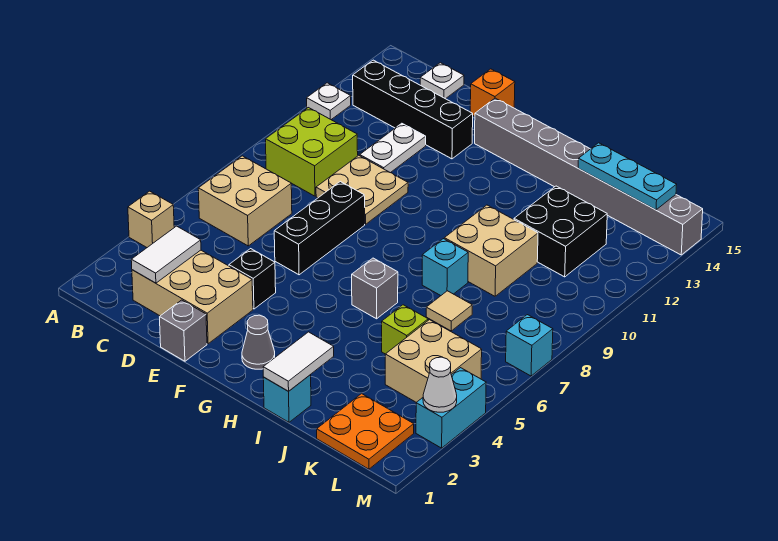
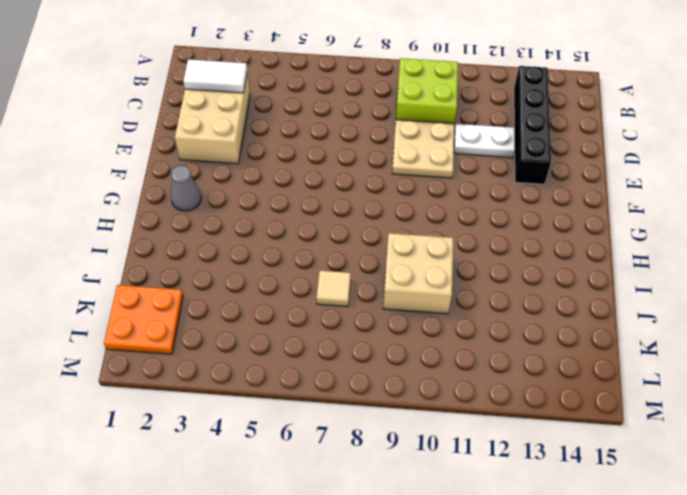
none -> tan 1x1 brick [128,191,174,247]
none -> white 1x1 plate [307,83,351,119]
none -> tan 2x2 brick [198,156,292,246]
none -> white 1x1 plate [420,63,464,99]

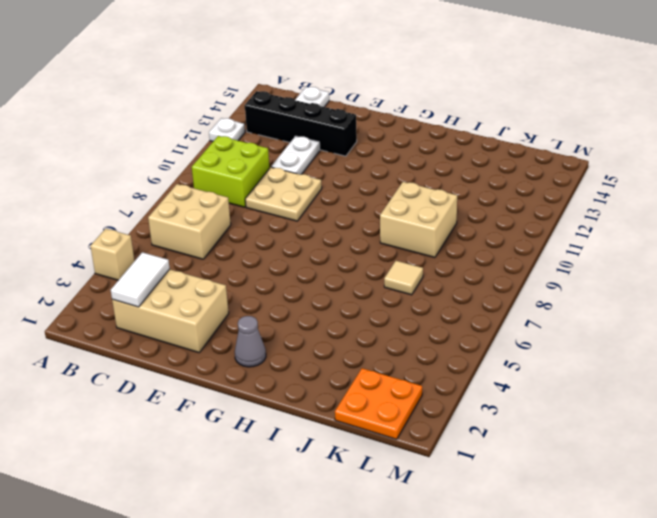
none -> grey 1x1 brick [160,300,207,361]
none -> black 1x1 brick [229,249,276,309]
none -> black 1x3 brick [274,182,365,275]
none -> orange 1x1 brick [470,69,515,116]

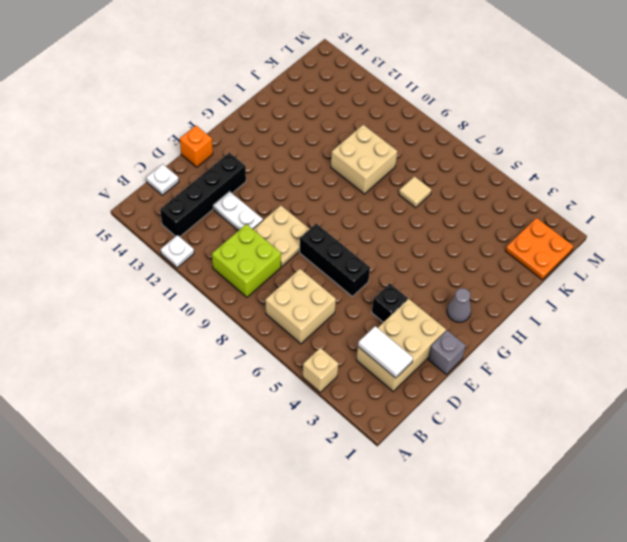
none -> grey 1x8 brick [475,98,703,255]
none -> grey 1x1 brick [352,258,398,319]
none -> cyan 1x1 brick [263,375,311,422]
none -> cyan 1x1 brick [422,239,468,296]

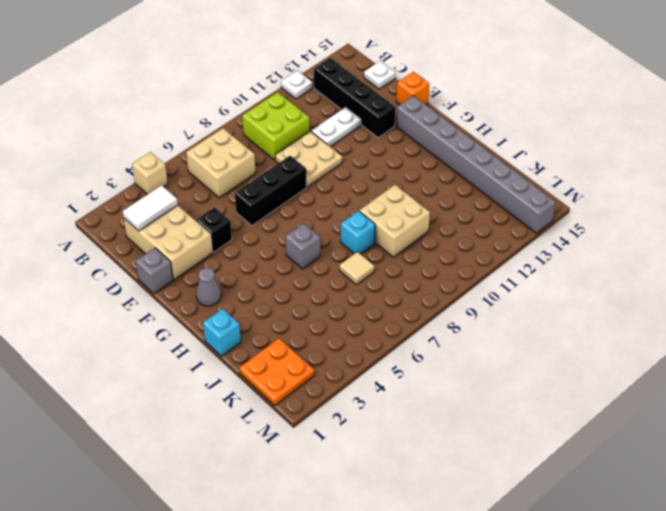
none -> lime 1x1 brick [382,305,428,354]
none -> black 2x2 brick [514,186,607,277]
none -> tan 2x2 brick [385,320,482,402]
none -> cyan 1x2 brick [416,368,486,448]

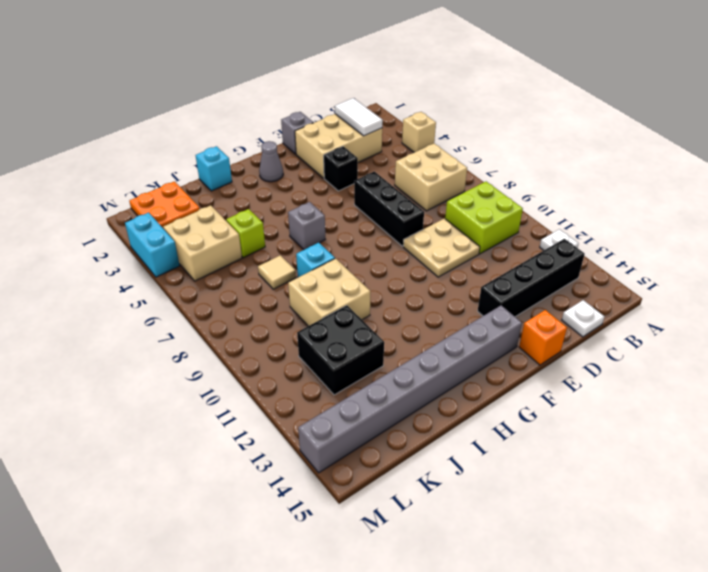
none -> white 1x2 plate [360,123,426,173]
none -> cyan 1x1 brick [506,315,553,376]
none -> white 1x2 tile [263,332,334,391]
none -> cyan 1x3 plate [578,143,677,210]

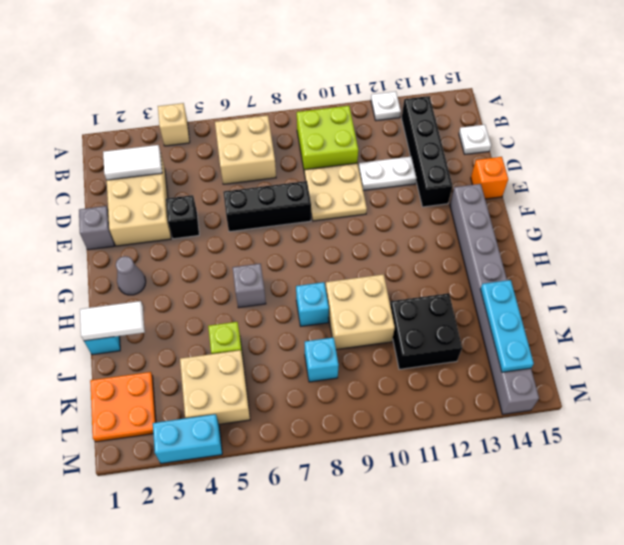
cyan 1x1 brick [305,338,339,382] -> cyan 1x1 brick moved to [506,315,553,376]
none -> tan 1x1 tile [426,291,472,331]
none -> white 1x1 cone [423,357,457,412]

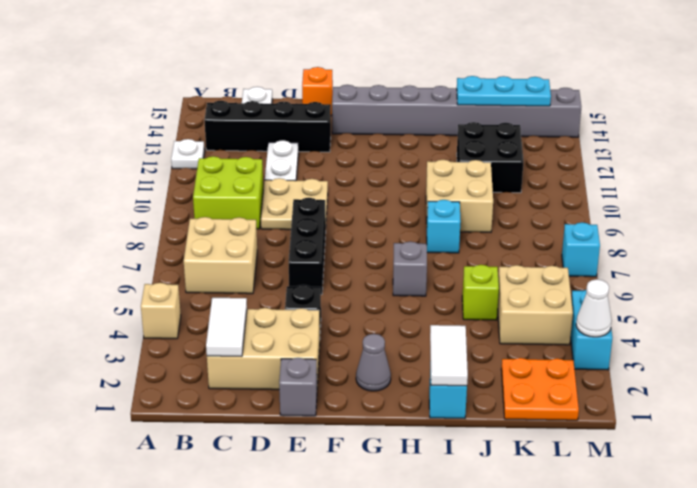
none -> tan 1x1 tile [426,291,472,331]

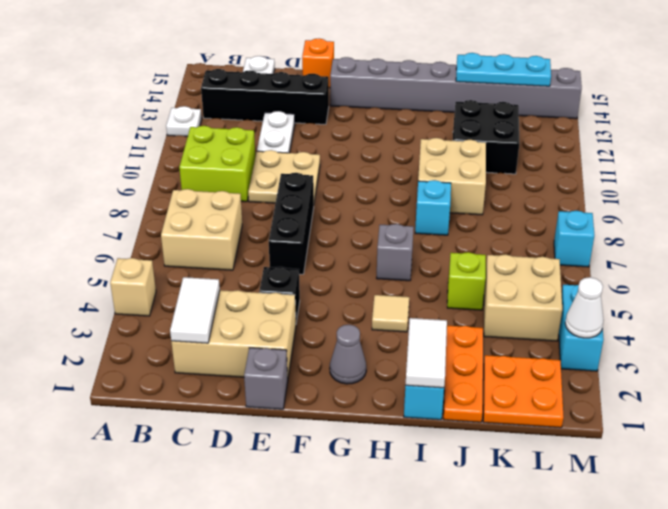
tan 1x1 tile [372,295,409,332] -> tan 1x1 tile moved to [426,291,472,331]
orange 1x3 plate [444,326,483,422] -> none

